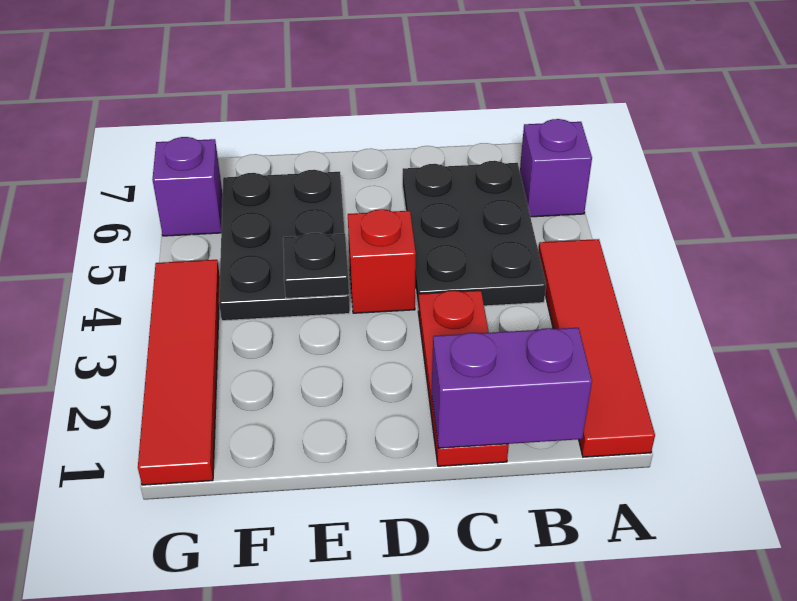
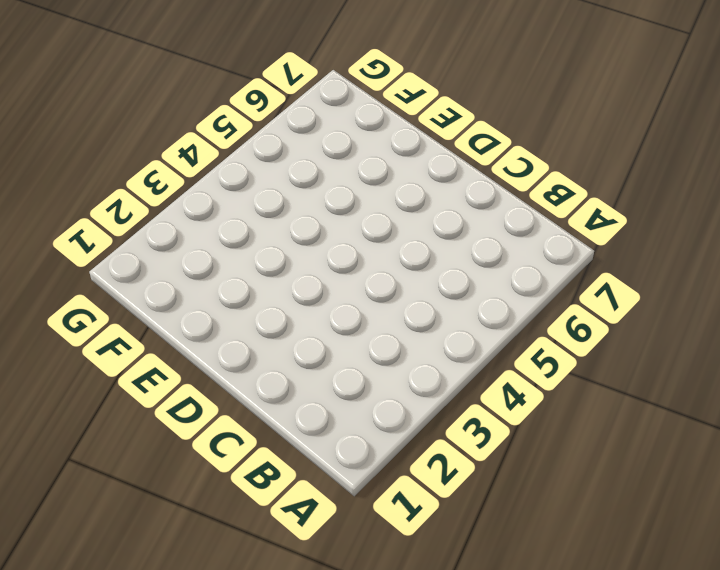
none -> red 1x4 tile [538,239,655,457]
none -> purple 1x1 brick [520,119,592,217]

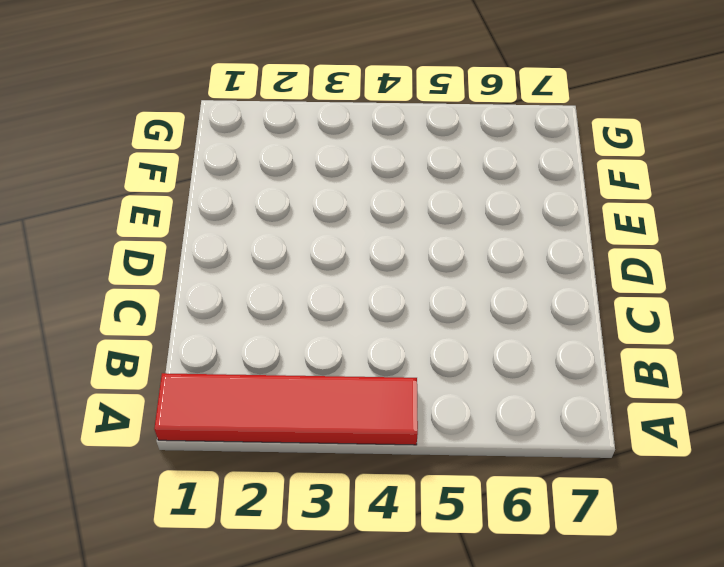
none -> purple 1x1 brick [520,119,592,217]
none -> black 2x3 plate [403,161,546,306]

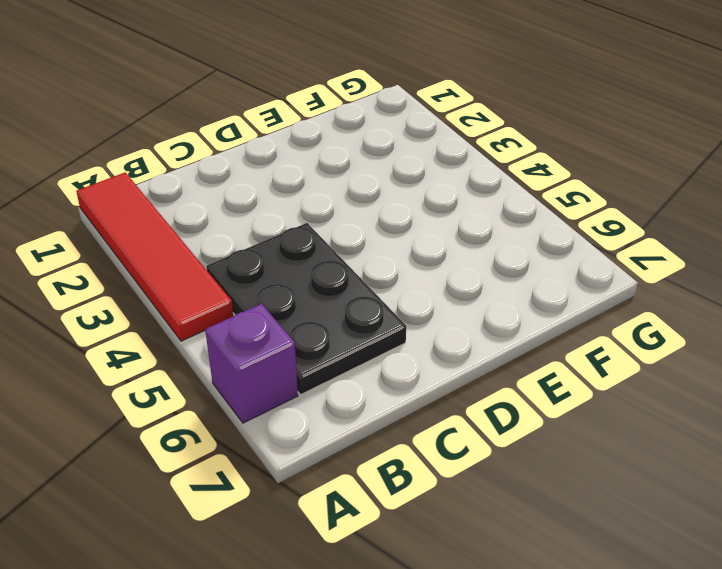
none -> red 1x3 plate [418,291,509,466]
none -> red 1x1 brick [348,209,416,313]

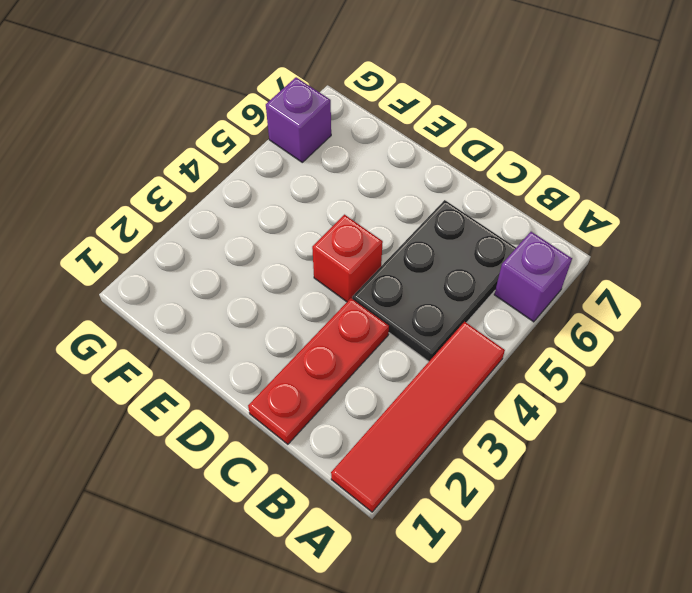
none -> black 2x3 plate [219,170,350,321]
none -> red 1x4 tile [138,260,220,485]

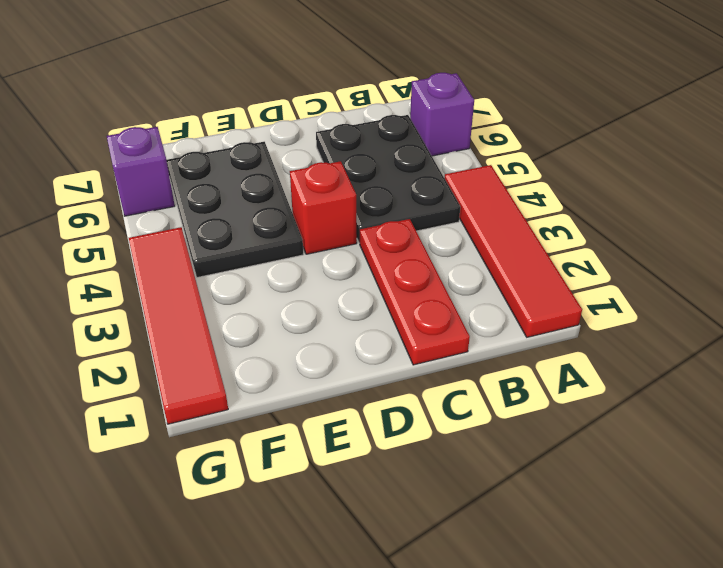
none -> purple 1x2 brick [432,328,592,448]
none -> black 1x1 plate [283,233,349,299]

